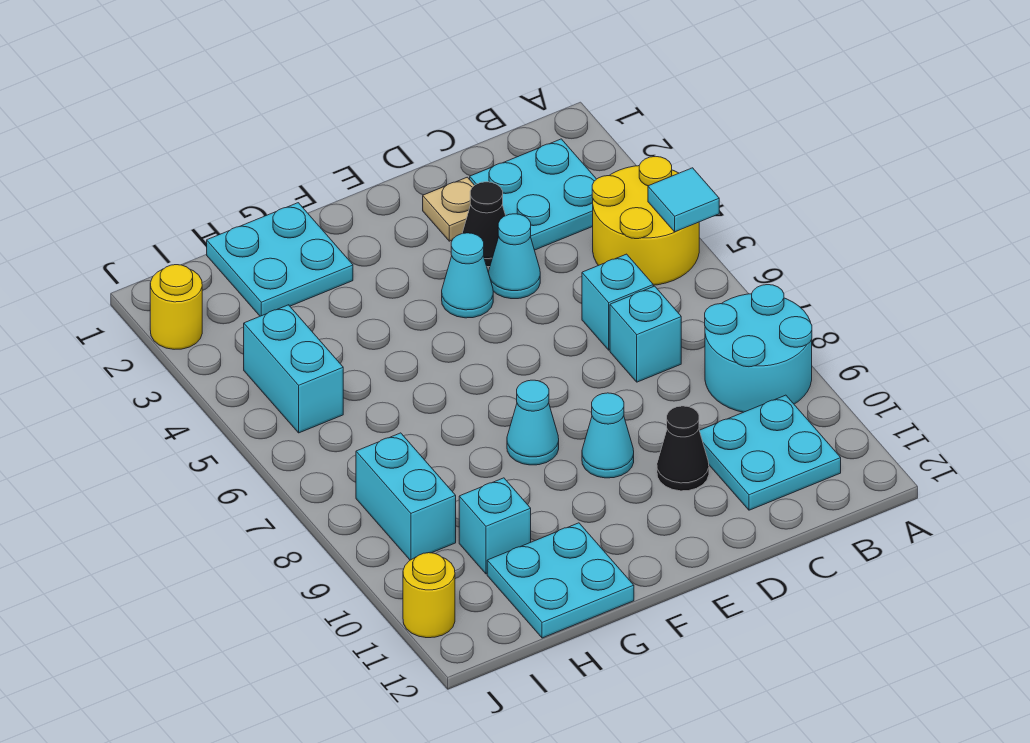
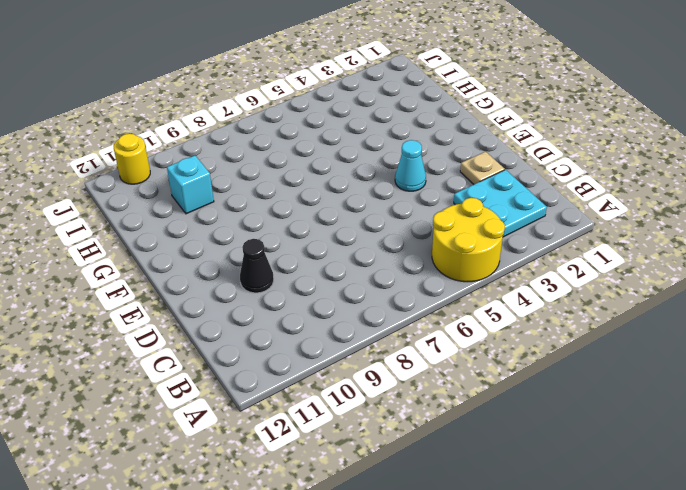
none -> cyan 2x2 round brick [705,285,812,412]
none -> cyan 2x2 plate [699,395,841,510]
none -> cyan 1x1 brick [582,254,653,350]

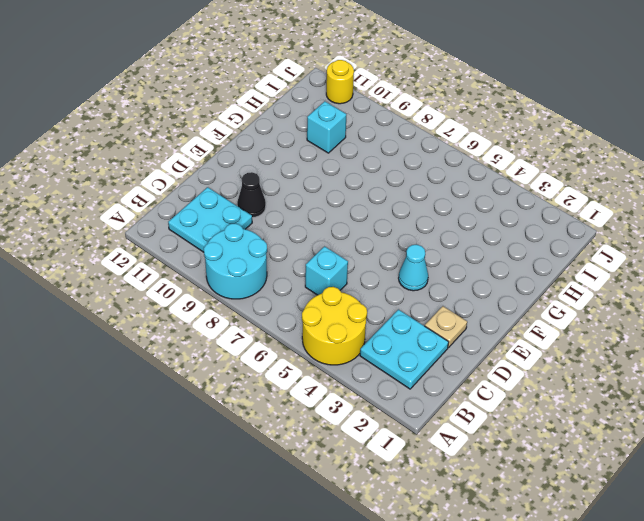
none -> cyan 1x1 brick [610,286,681,382]
none -> black 1x1 cone [462,182,506,267]
none -> cyan 1x1 cone [489,214,540,299]

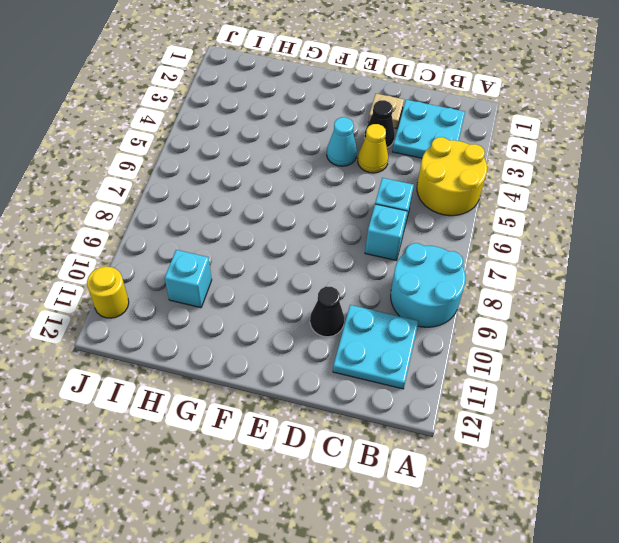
yellow 1x1 cone [358,124,388,173] -> cyan 1x1 cone [489,214,540,299]
none -> cyan 1x1 cone [582,393,634,478]
none -> cyan 1x1 cone [507,380,559,465]
none -> cyan 2x2 plate [207,203,353,316]

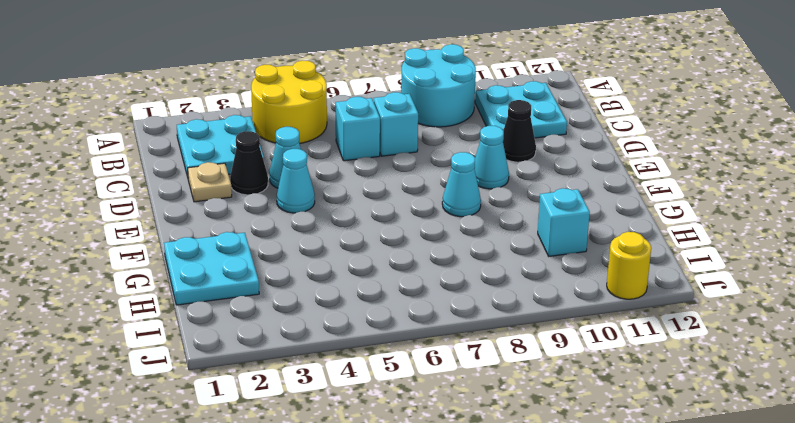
none -> cyan 2x2 plate [487,523,634,638]
none -> cyan 1x2 brick [244,305,343,433]
none -> cyan 1x2 brick [356,433,456,560]

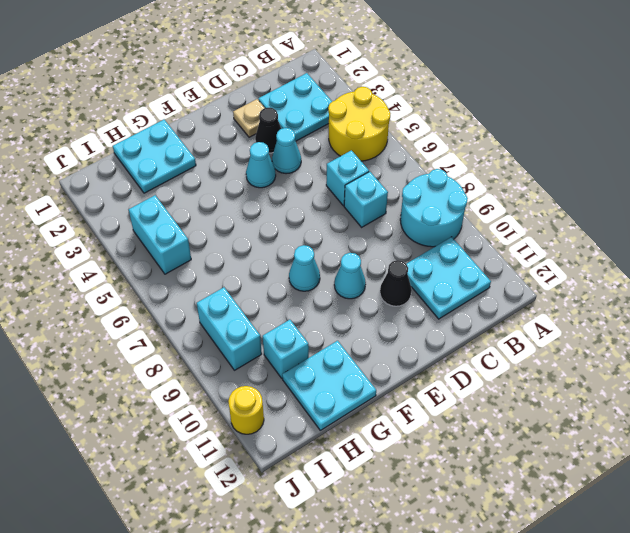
none -> yellow 1x1 round brick [150,265,202,349]
none -> cyan 1x1 tile [648,168,719,232]

